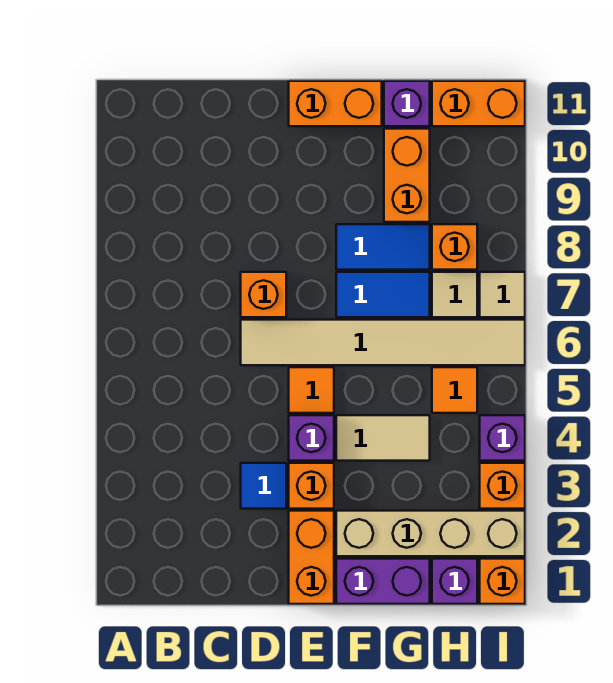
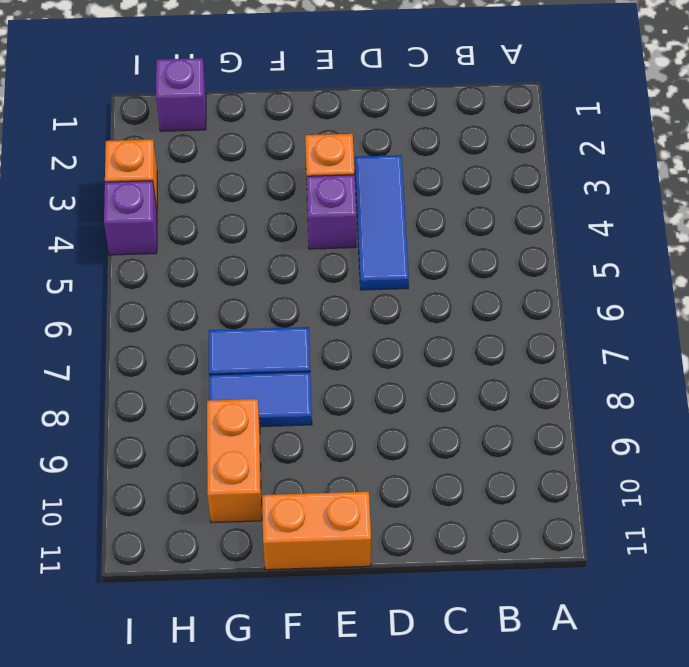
blue 1x3 tile [355,155,409,290] -> blue 1x1 tile [241,463,286,509]
none -> tan 1x6 tile [241,320,525,365]
none -> orange 1x1 brick [241,272,286,317]
none -> orange 1x2 brick [289,511,334,604]

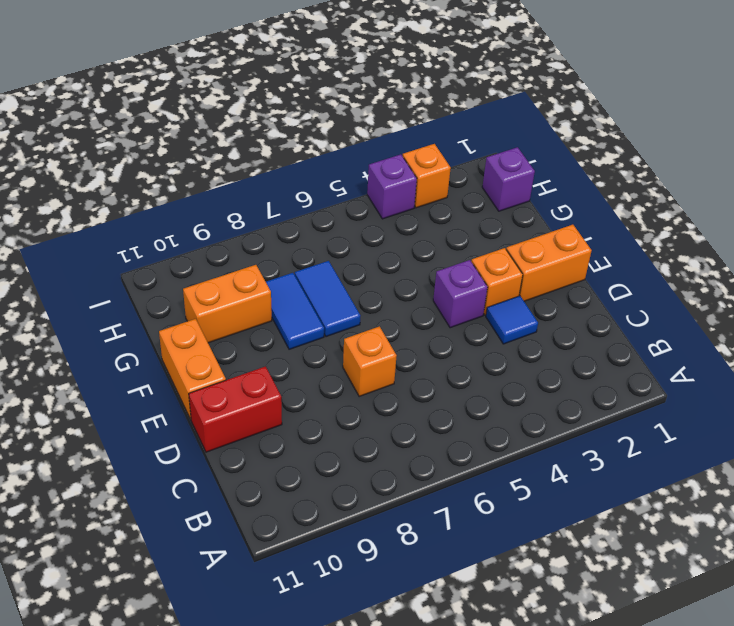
red 1x2 brick [189,366,282,452] -> none
none -> tan 1x6 tile [241,320,525,365]
none -> orange 1x1 tile [289,367,334,413]
none -> purple 1x2 brick [336,559,430,604]

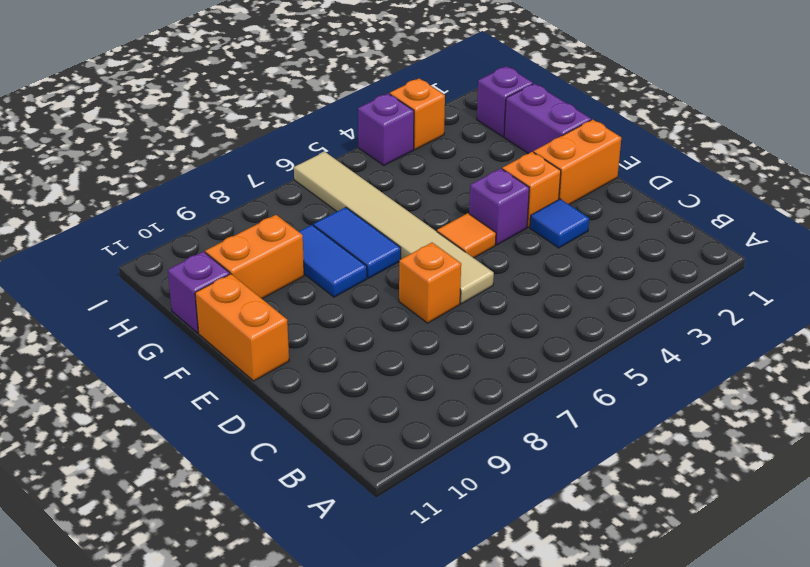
none -> tan 1x4 brick [336,511,525,556]
none -> tan 1x2 tile [336,415,430,461]
none -> orange 1x1 tile [432,367,477,413]

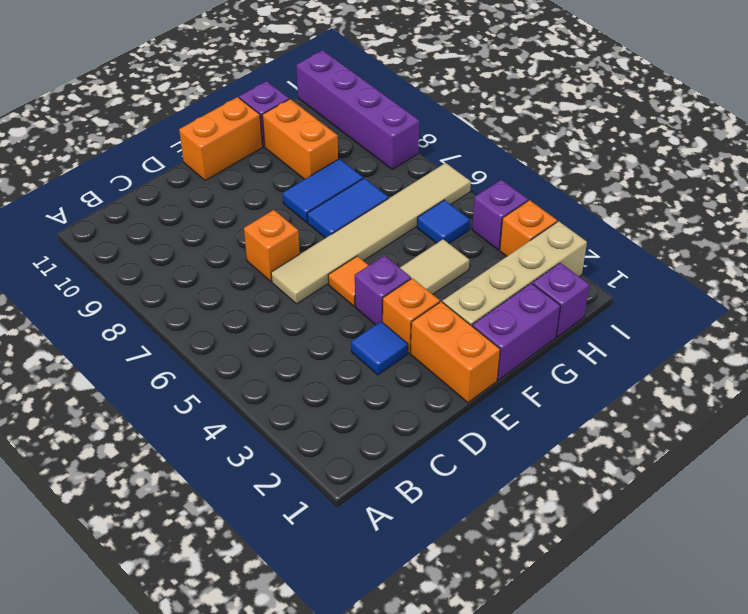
blue 1x1 tile [417,200,470,243] -> orange 1x1 tile [432,367,477,413]
purple 1x4 brick [296,50,419,169] -> orange 1x2 brick [432,81,525,126]
none -> tan 1x1 tile [432,272,477,317]
none -> orange 1x1 brick [432,224,477,270]
none -> orange 1x1 brick [480,559,525,604]

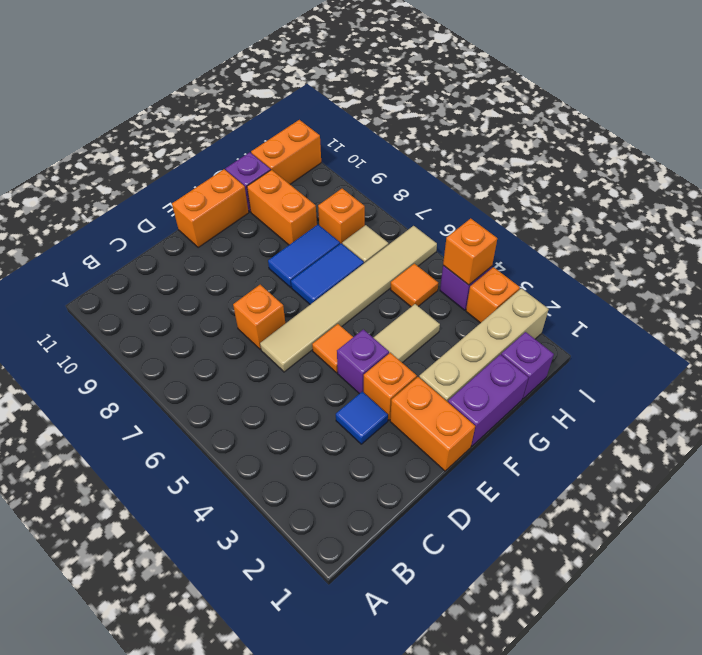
orange 1x1 brick [443,218,497,285] -> orange 1x1 brick moved to [480,559,525,604]
none -> tan 1x1 tile [480,272,525,317]

